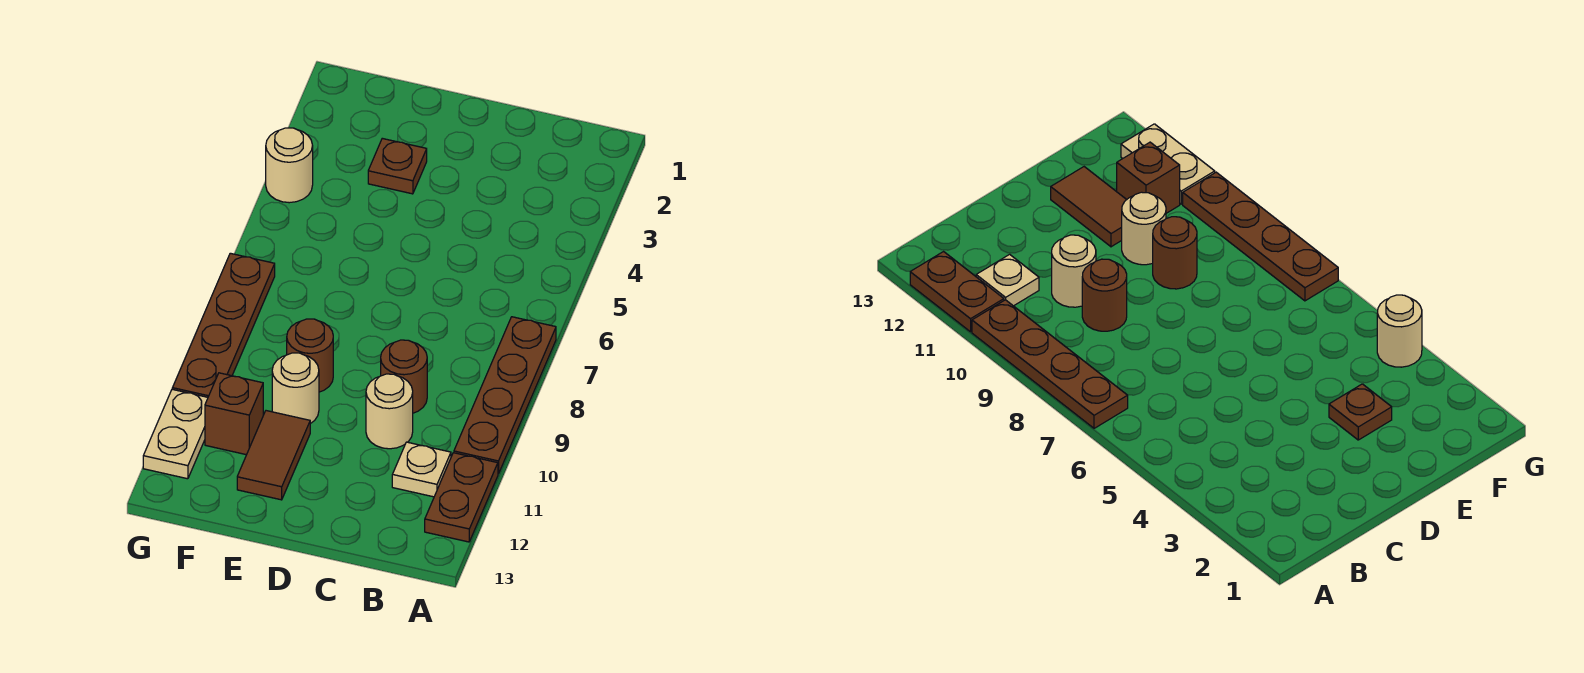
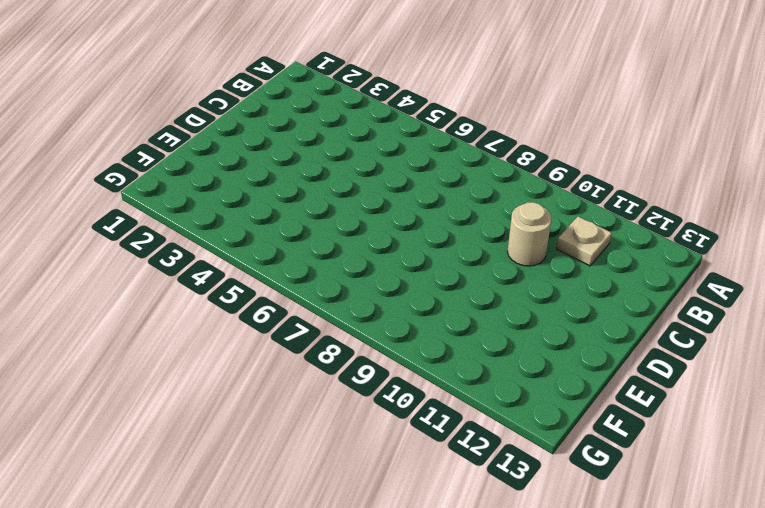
none -> brown 1x4 plate [454,317,556,474]
none -> brown 1x2 plate [425,453,498,542]
none -> brown 1x1 round brick [381,340,427,413]

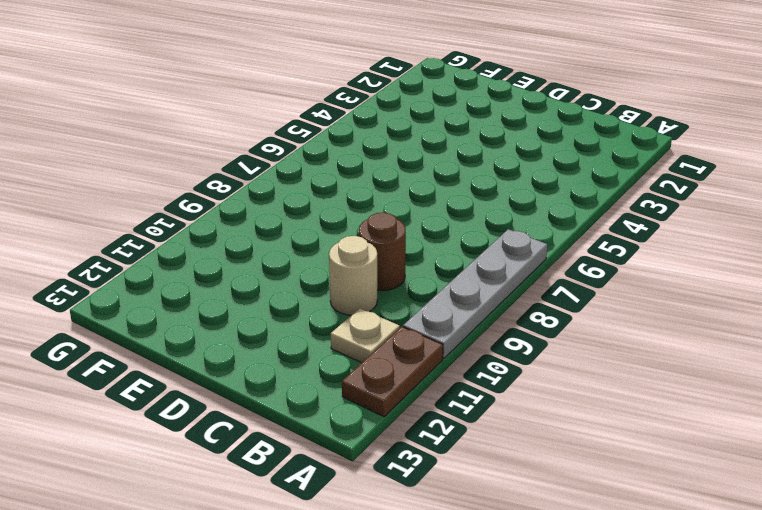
grey 1x4 plate [403,229,547,359] -> brown 1x4 plate [454,317,556,474]
none -> brown 1x1 plate [368,138,427,194]
none -> brown 1x1 round brick [287,319,333,392]
none -> tan 1x1 round brick [272,353,319,424]

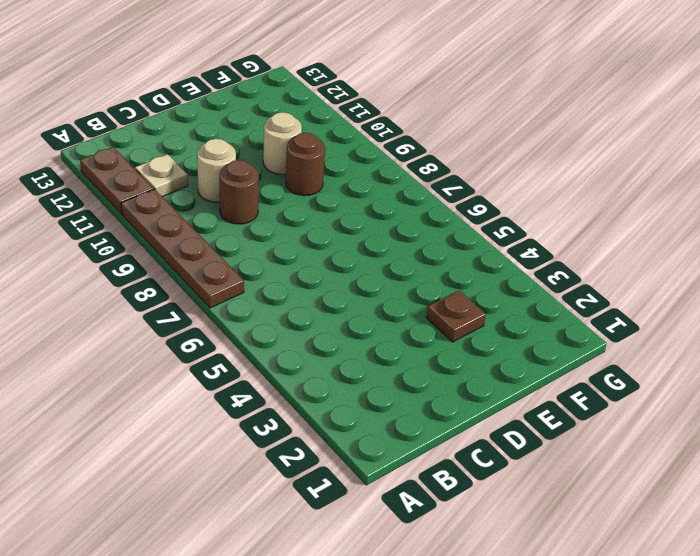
none -> brown 1x2 tile [237,411,310,500]
none -> brown 1x1 brick [205,373,263,455]
none -> tan 1x1 round brick [266,128,313,203]

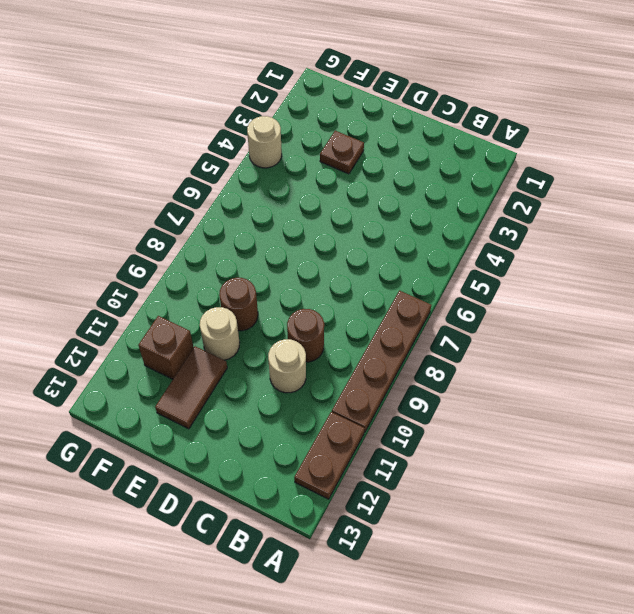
none -> tan 1x1 plate [392,442,451,497]
none -> brown 1x4 plate [172,253,275,397]
none -> tan 1x2 plate [143,389,208,479]

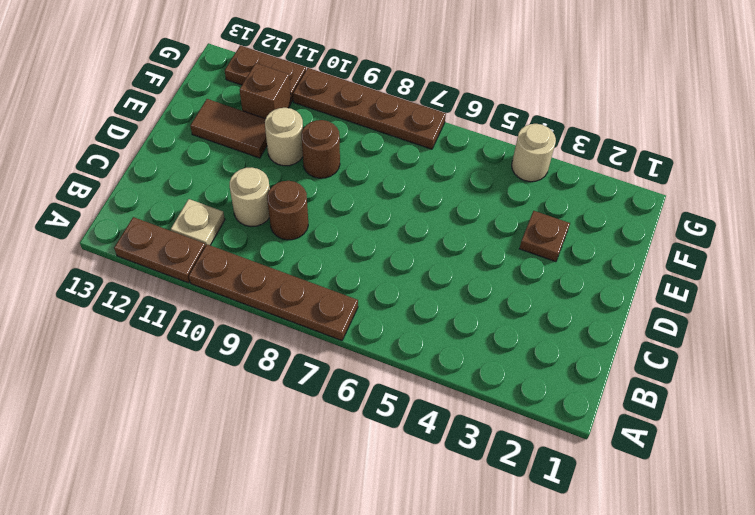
brown 1x2 plate [225,45,306,102] -> tan 1x2 plate [143,389,208,479]

